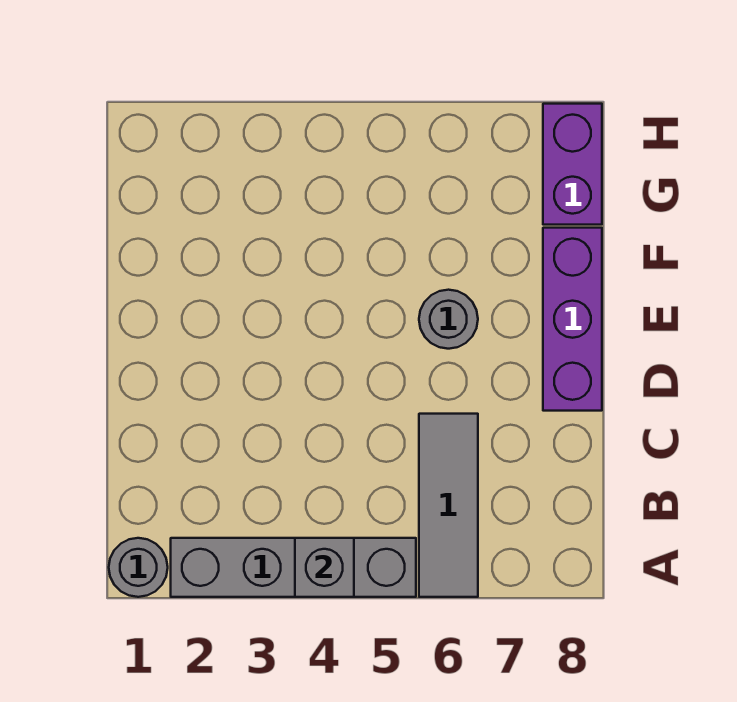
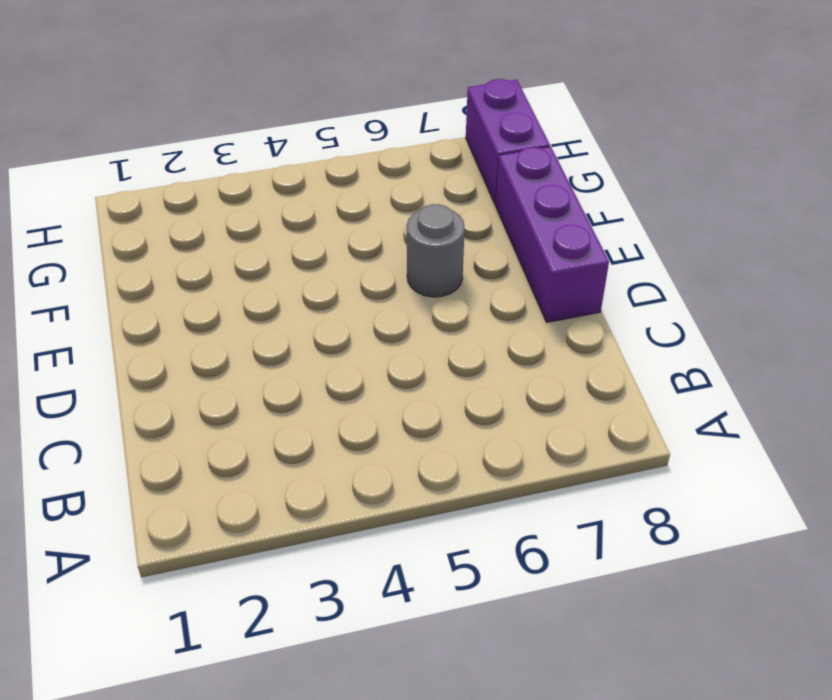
none -> grey 1x1 round brick [109,538,168,597]
none -> grey 1x4 brick [171,538,416,597]

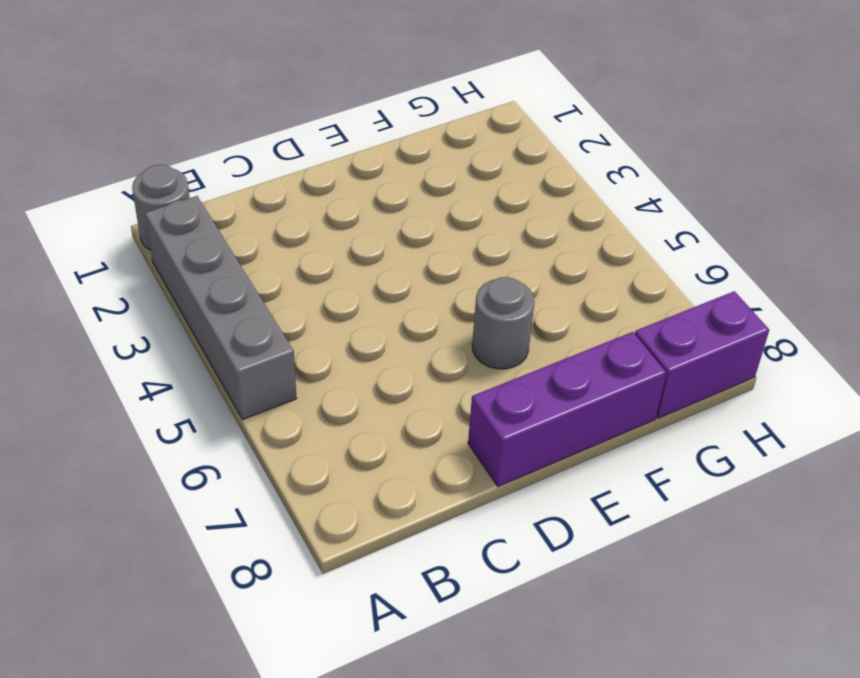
none -> grey 1x3 tile [419,414,478,597]
none -> grey 1x1 brick [295,538,354,597]

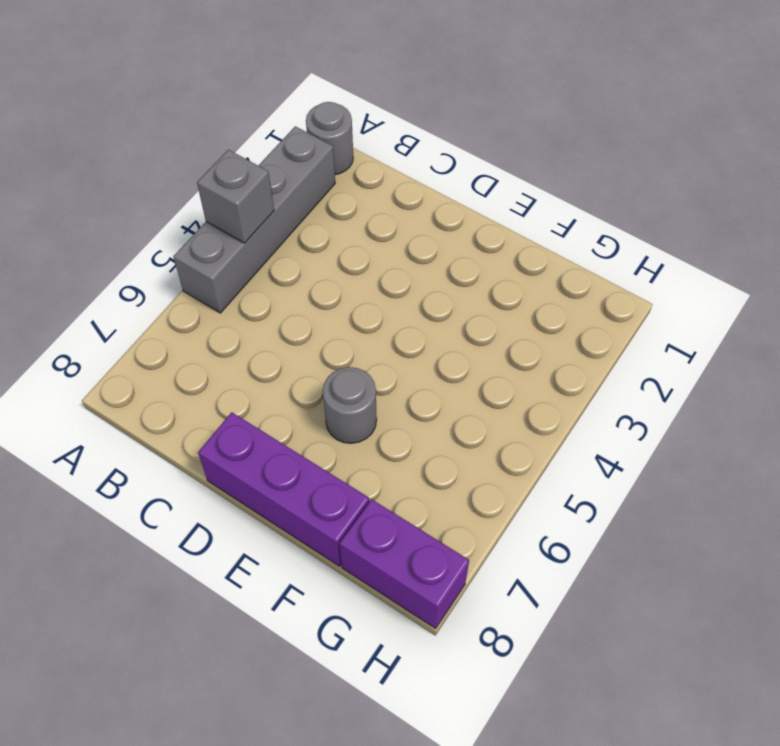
none -> grey 1x3 tile [419,414,478,597]

